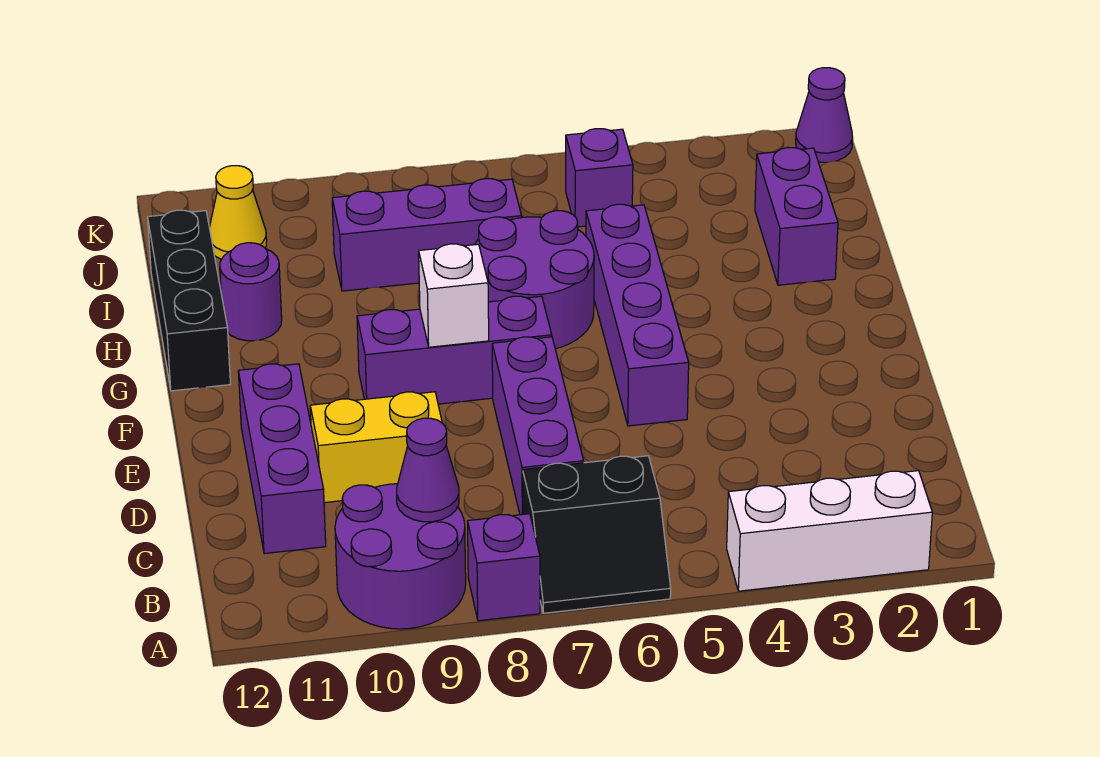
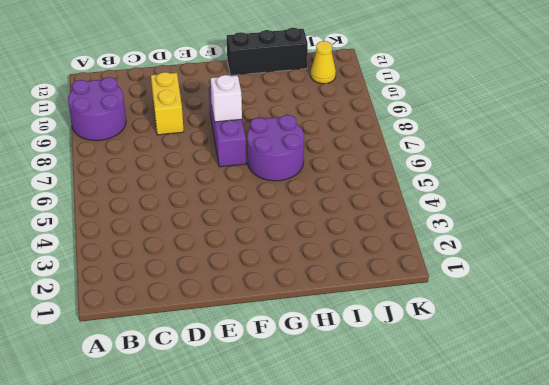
none -> white 1x3 brick [727,471,932,591]
none -> black 2x2 slope [523,456,671,613]
none -> purple 1x1 brick [467,514,540,621]

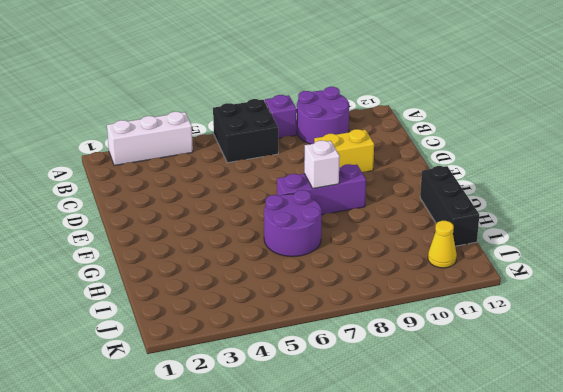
black 2x2 brick [213,99,278,163] -> black 2x2 slope [523,456,671,613]
none -> purple 1x3 brick [492,337,584,515]
none -> purple 1x3 brick [238,364,326,554]
none -> purple 1x4 brick [586,204,689,426]

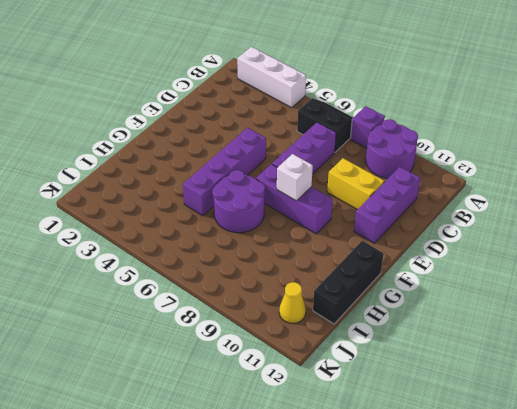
none -> purple 1x2 brick [755,148,838,285]
none -> purple 1x1 round brick [220,243,282,341]
none -> purple 1x3 brick [332,179,522,291]

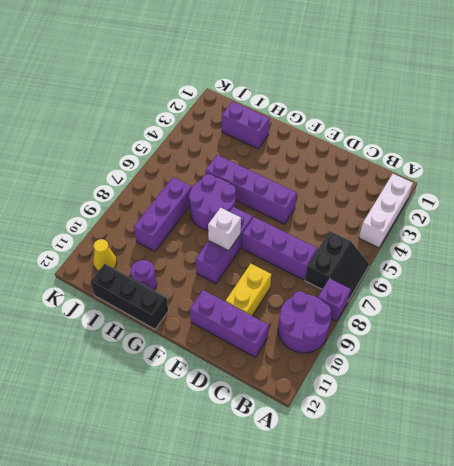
none -> purple 1x1 brick [566,129,633,227]
none -> purple 1x1 cone [796,68,853,162]
none -> purple 1x1 cone [397,418,459,522]

